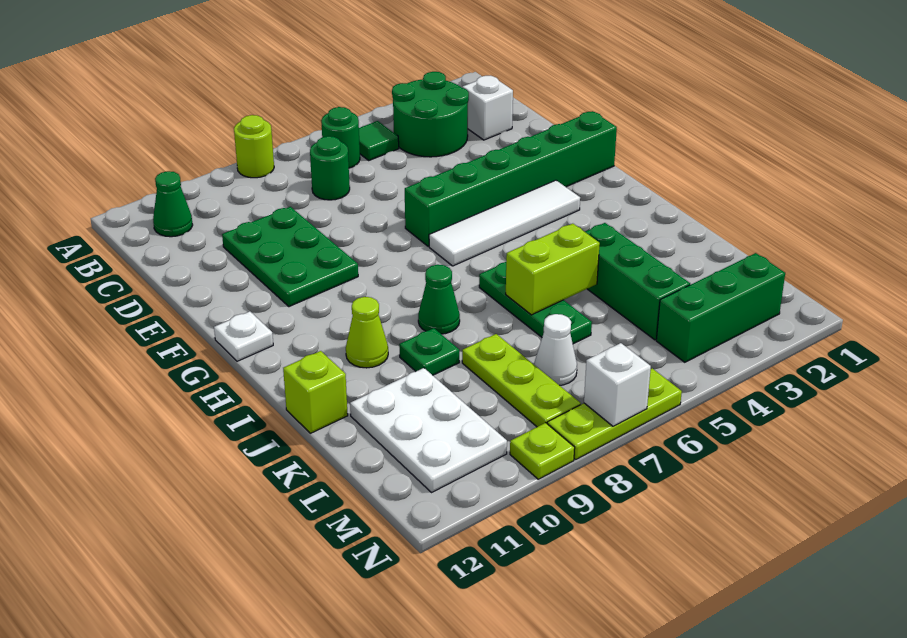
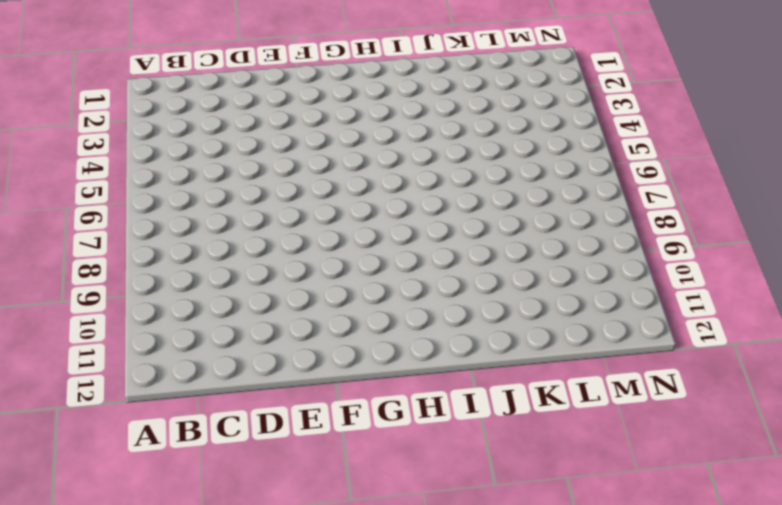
none -> lime 1x1 round brick [234,115,274,178]
none -> green 2x2 round brick [392,72,469,157]
none -> green 1x1 tile [359,121,399,160]

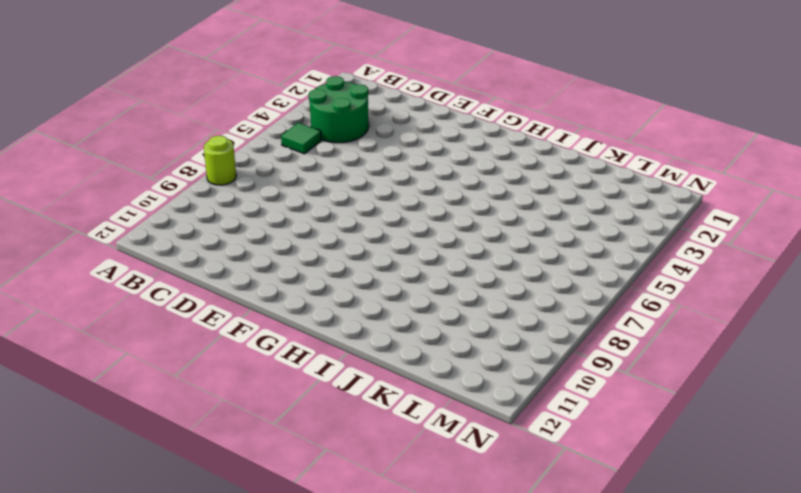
none -> green 1x1 round brick [321,107,360,168]
none -> green 1x1 cone [153,171,193,237]
none -> white 1x1 brick [462,76,513,140]

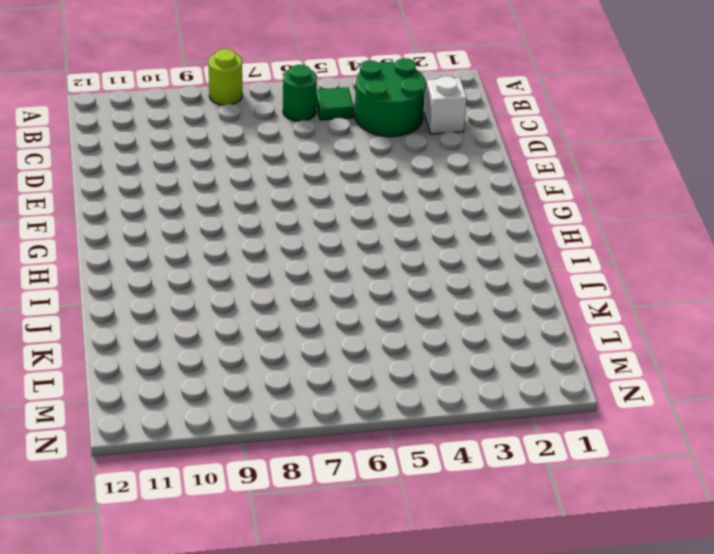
none -> green 1x1 cone [153,171,193,237]
none -> green 1x1 round brick [310,136,350,200]
none -> green 2x3 plate [222,207,358,307]

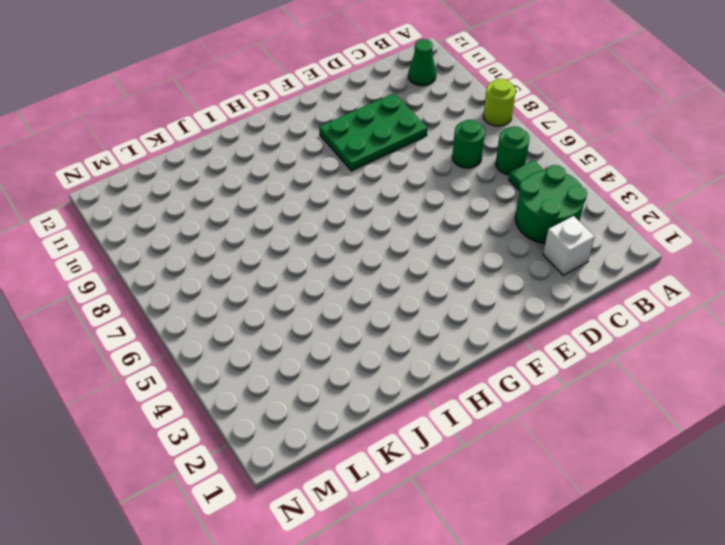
none -> green 1x6 brick [405,111,617,246]
none -> white 1x4 tile [429,180,580,266]
none -> white 1x1 plate [214,311,273,361]

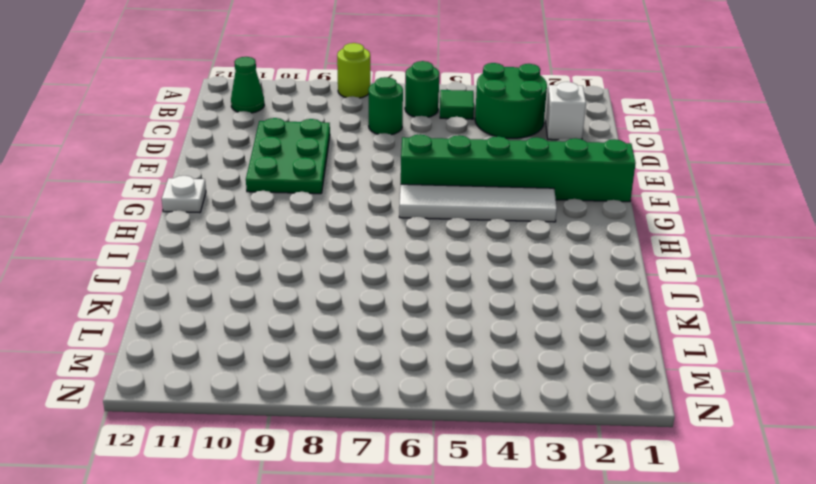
none -> green 1x3 plate [479,262,592,344]
none -> green 1x1 cone [418,265,460,334]
none -> lime 1x1 cone [346,297,388,368]

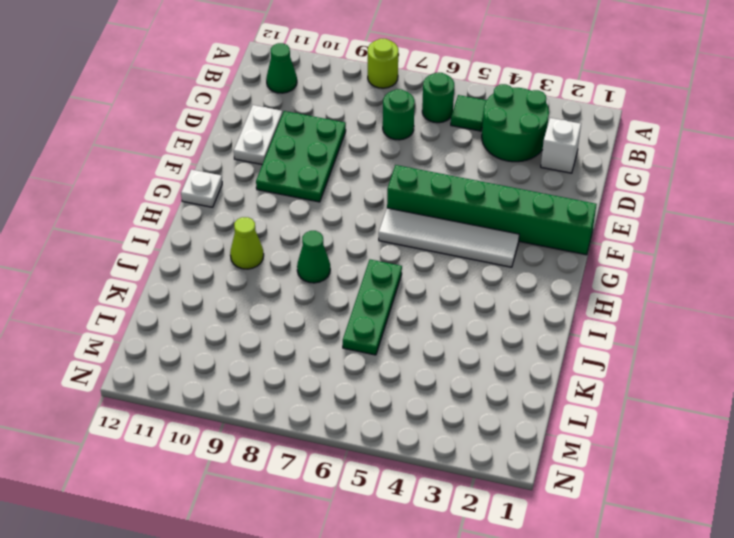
white 1x2 plate [234,105,283,165] -> none
none -> green 1x3 brick [585,223,690,340]
none -> green 1x1 plate [399,328,459,375]
none -> lime 1x1 brick [283,351,348,433]

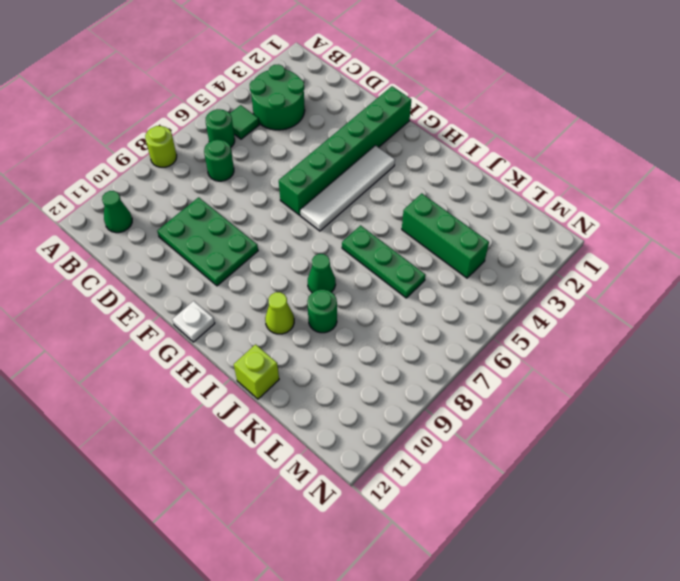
green 1x1 round brick [307,290,337,333] -> green 1x1 plate [399,328,459,375]
none -> white 1x1 brick [462,76,513,140]
none -> lime 1x3 plate [462,334,581,427]
none -> white 2x3 plate [350,368,507,493]

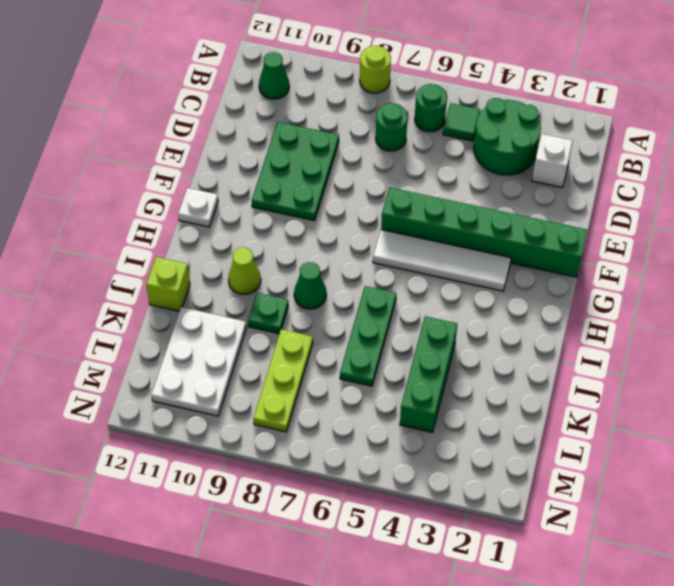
none -> white 1x1 cone [534,314,577,385]
none -> green 1x3 brick [656,253,785,362]
none -> lime 1x3 plate [547,368,682,460]

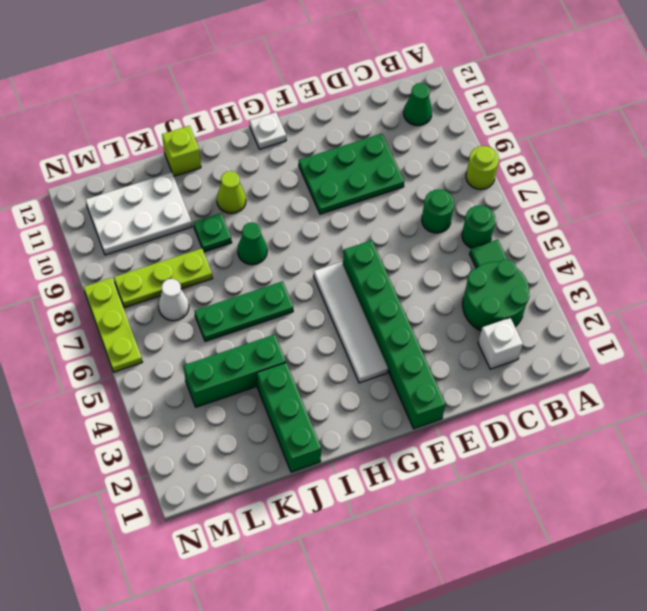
green 1x3 brick [257,363,321,472] -> green 1x3 brick moved to [656,253,785,362]
none -> lime 1x1 plate [510,423,575,479]
none -> lime 1x2 brick [506,224,600,315]
none -> white 1x1 brick [584,343,651,426]

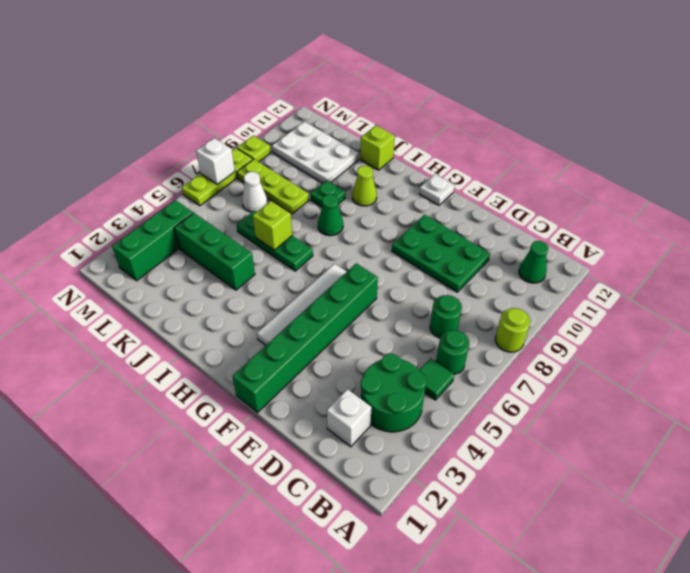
lime 1x1 brick [253,201,292,250] -> lime 1x2 brick [506,224,600,315]

